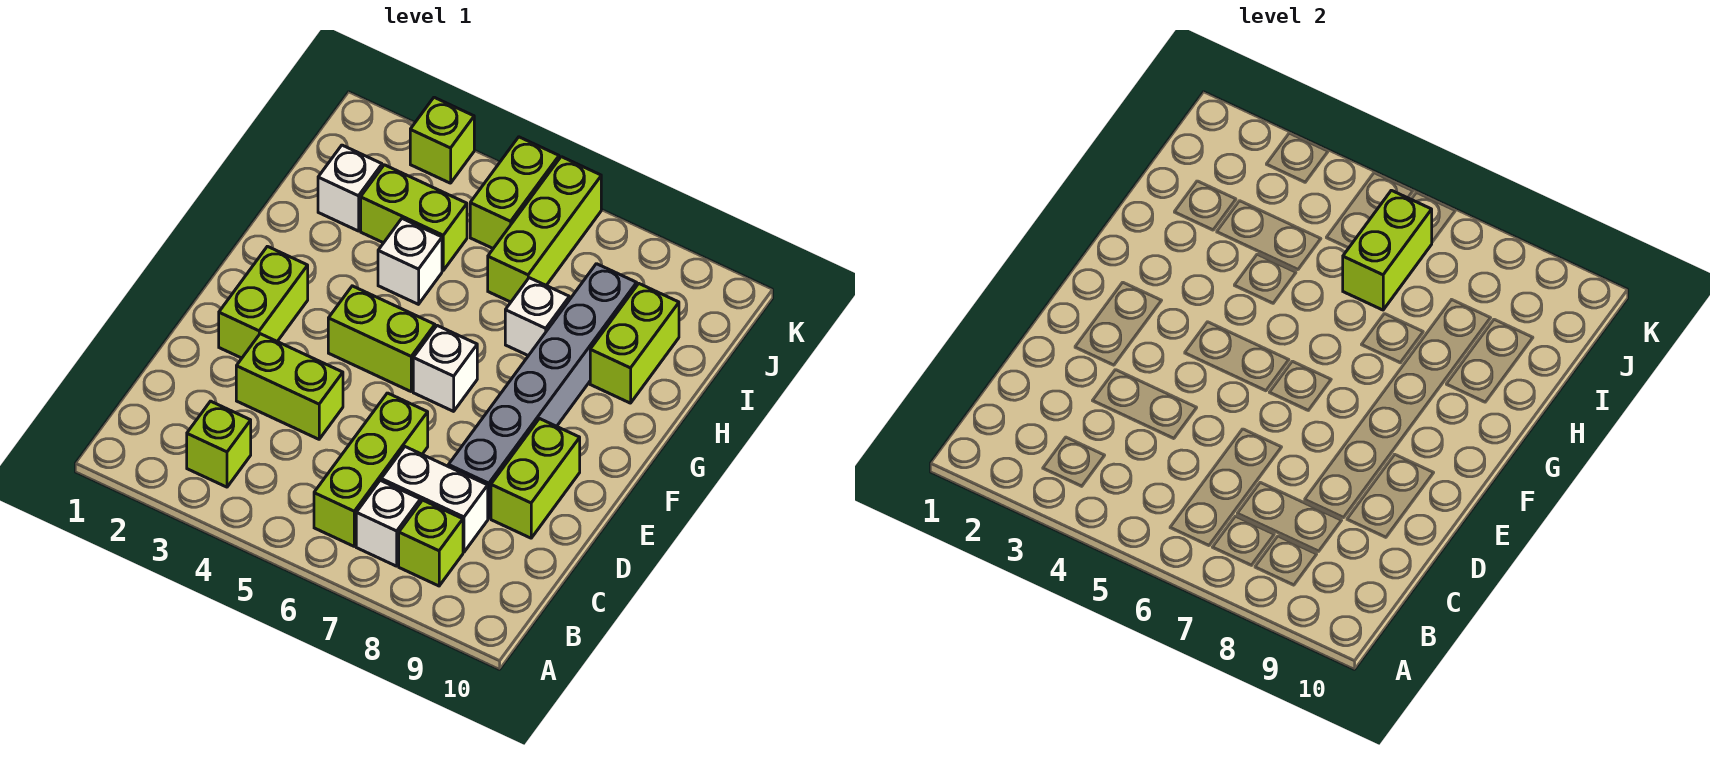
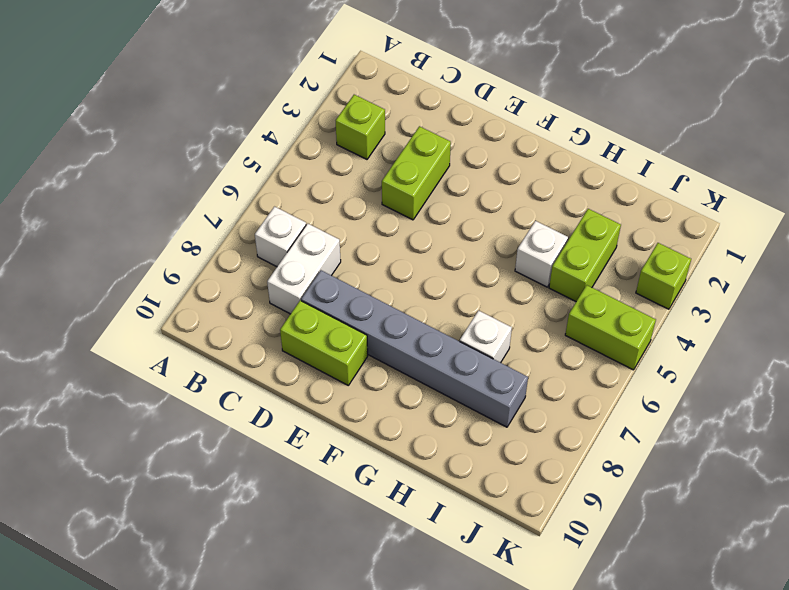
none -> lime 1x3 brick [314,393,428,546]
none -> lime 1x1 brick [399,500,463,586]
none -> lime 1x2 brick [219,246,308,358]

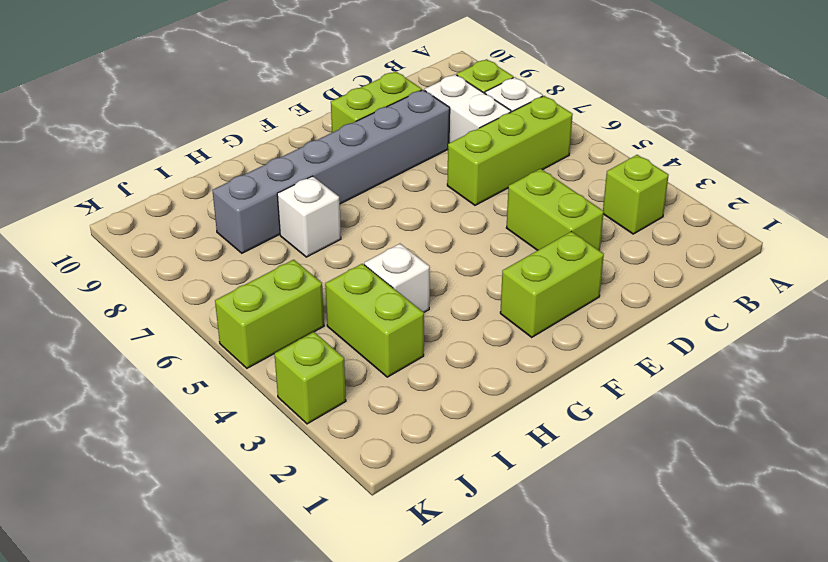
none -> lime 1x2 brick [328,286,435,391]
none -> white 1x1 brick [413,326,477,411]
none -> lime 1x2 brick [590,284,679,403]

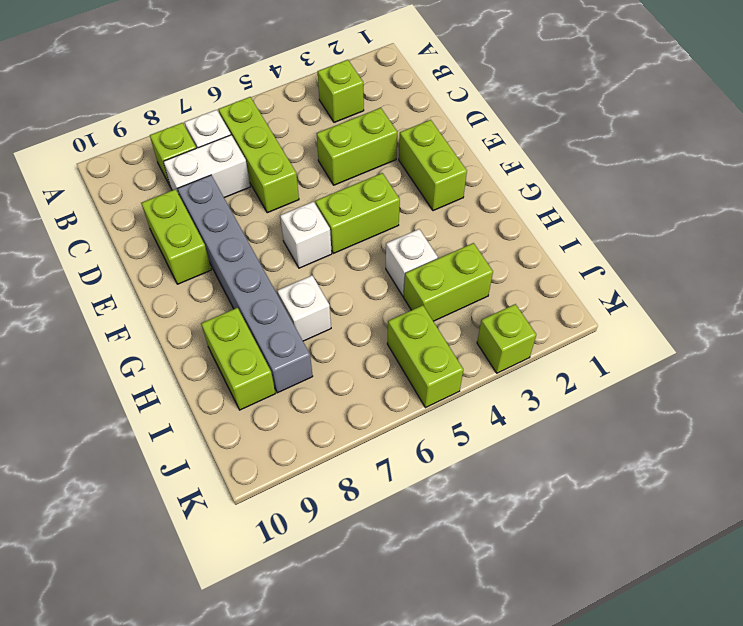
none -> white 1x1 brick [318,145,382,231]
none -> lime 1x3 brick [488,157,601,302]
none -> lime 1x2 brick [1343,190,1432,310]

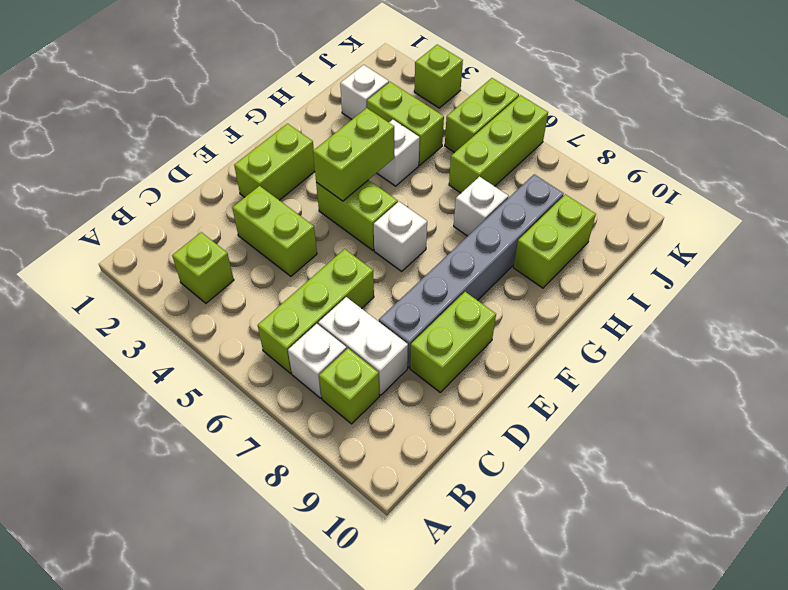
lime 1x2 brick [313,108,394,201] -> lime 1x2 brick moved to [1343,190,1432,310]

